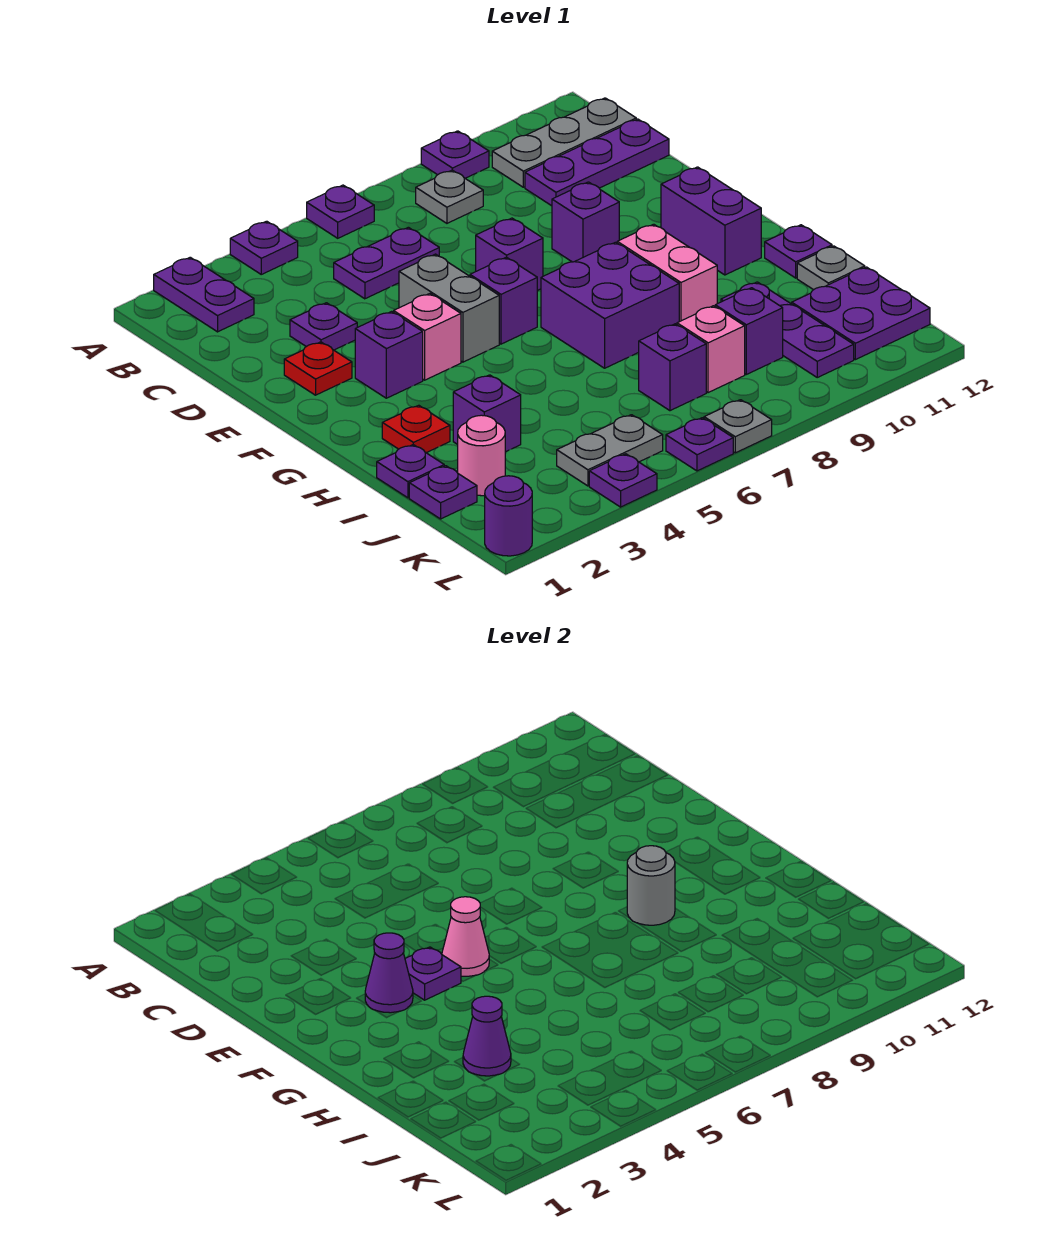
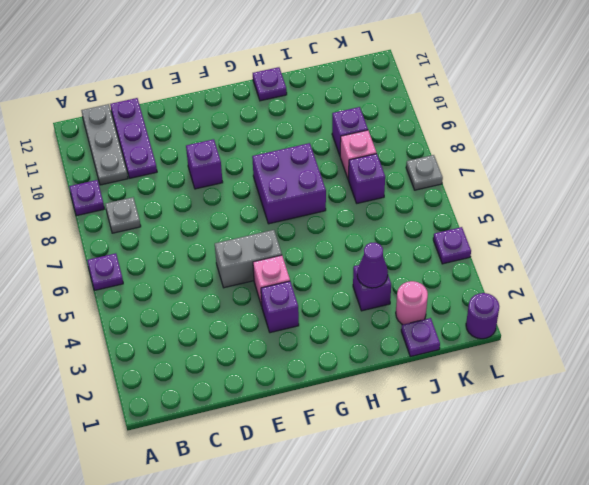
none -> purple 1x2 plate [154,257,254,332]
none -> purple 1x1 plate [230,221,298,274]
none -> purple 1x2 plate [334,227,439,299]
none -> purple 1x1 plate [290,303,357,350]

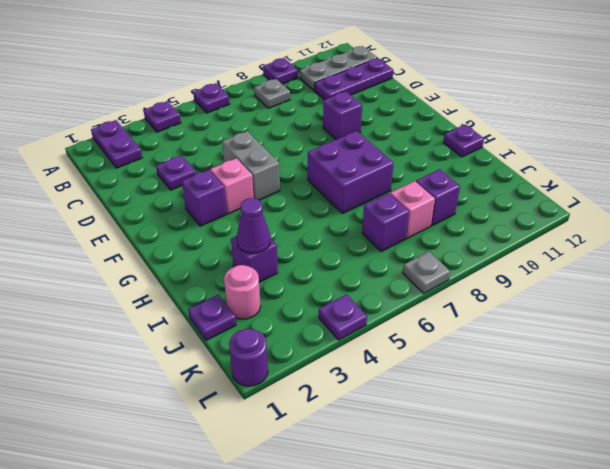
none -> purple 1x2 plate [334,227,439,299]
none -> red 1x1 plate [284,342,352,395]
none -> purple 1x1 brick [476,218,543,291]
none -> purple 1x1 brick [470,257,537,344]

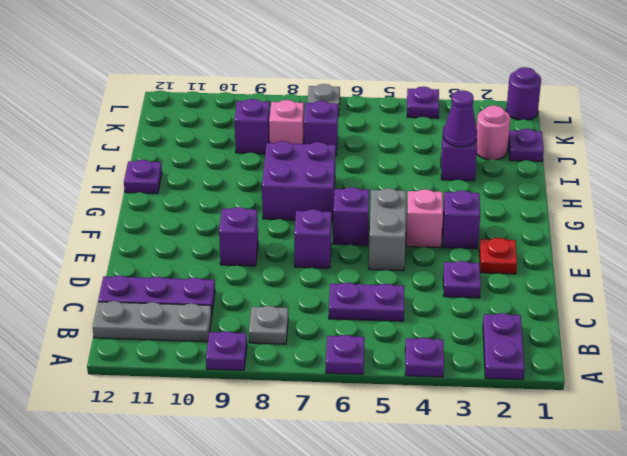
none -> purple 1x2 brick [661,167,761,275]
none -> pink 1x2 brick [617,224,717,322]
none -> red 1x1 plate [382,405,450,453]
none -> purple 1x1 plate [377,445,444,498]

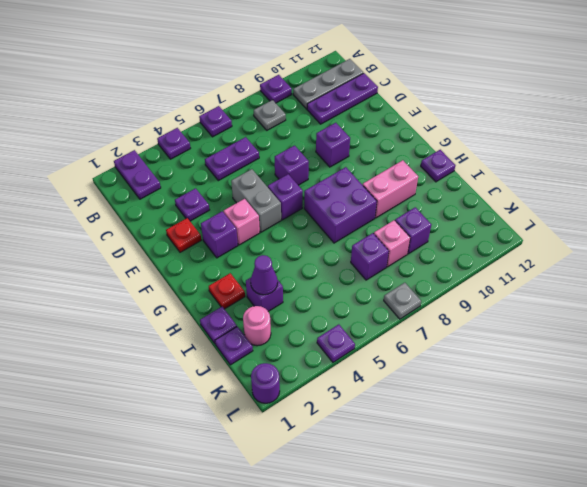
pink 1x2 brick [363,160,418,218] -> pink 1x2 brick turned to [617,224,717,322]
none -> purple 1x2 brick [661,167,761,275]
none -> purple 1x3 plate [721,282,854,377]
none -> grey 1x1 plate [797,246,865,290]
none -> purple 2x2 plate [792,267,930,360]

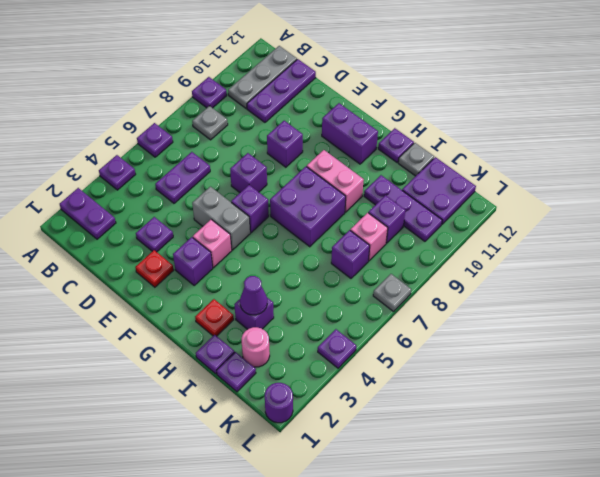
none -> grey 1x2 plate [557,415,663,486]
none -> purple 1x1 plate [666,418,733,471]
none -> purple 1x1 cone [365,933,413,1013]
none -> purple 1x1 plate [405,947,461,1000]

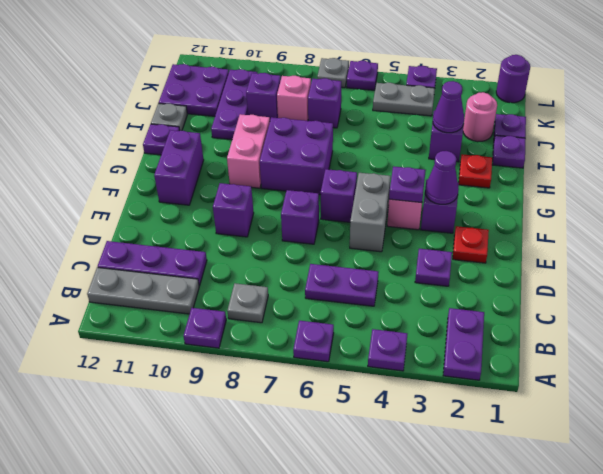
none -> pink 1x1 cone [442,897,489,976]
none -> grey 1x1 round brick [627,846,675,925]

